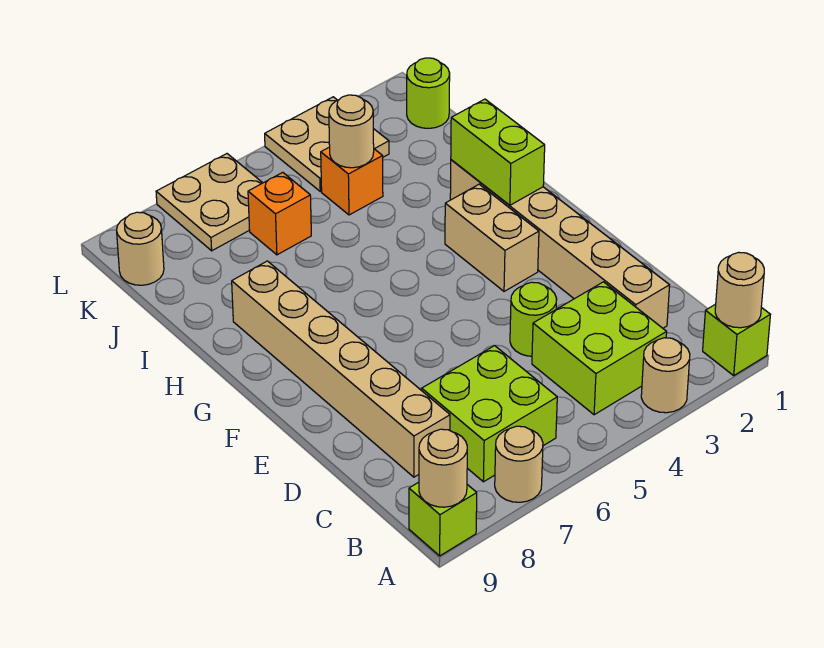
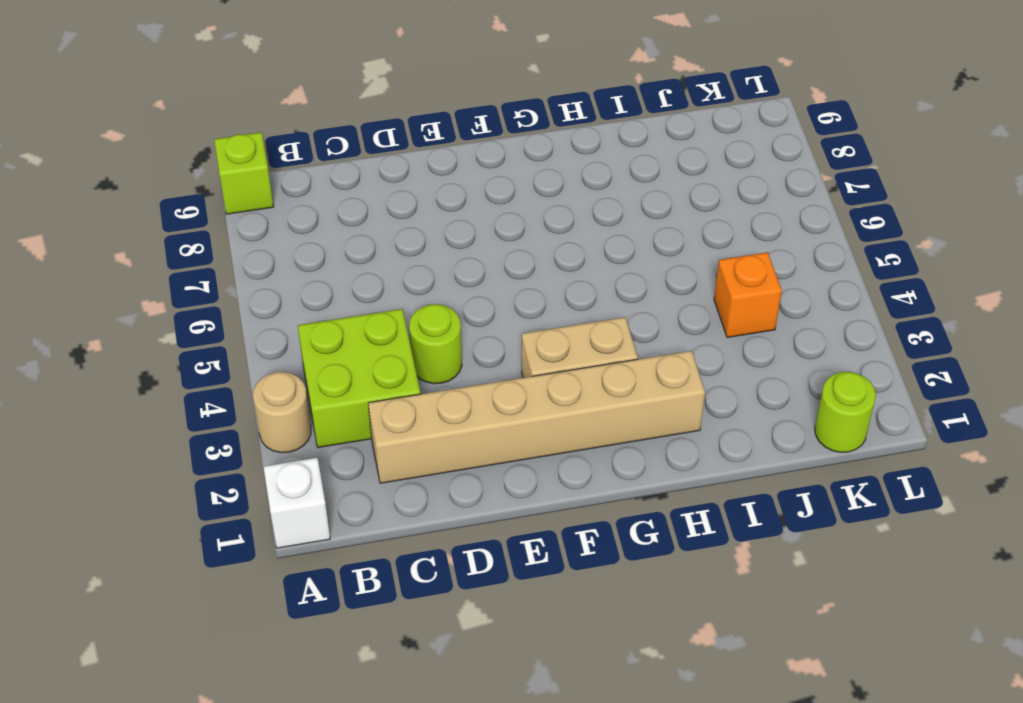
white 1x1 brick [264,458,330,548] -> lime 1x1 brick [703,304,770,375]
none -> tan 1x1 round brick [495,426,543,502]
none -> lime 2x2 brick [422,346,557,482]
none -> tan 1x6 brick [232,261,450,477]

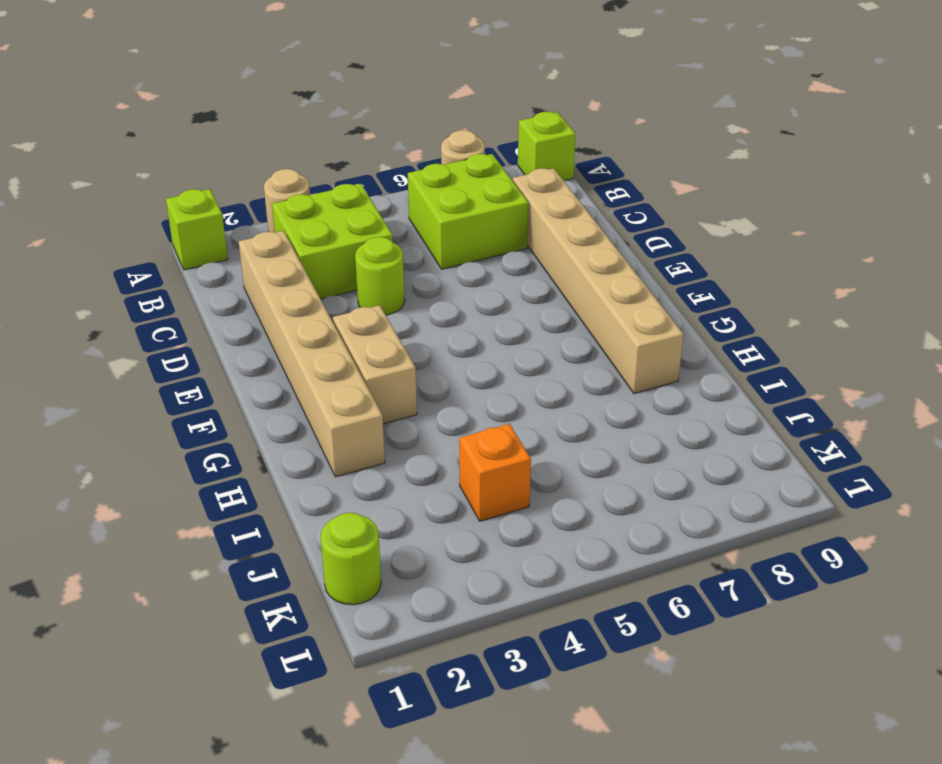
none -> orange 1x1 brick [248,172,311,255]
none -> tan 2x2 plate [265,97,389,191]
none -> tan 2x2 plate [156,154,262,251]

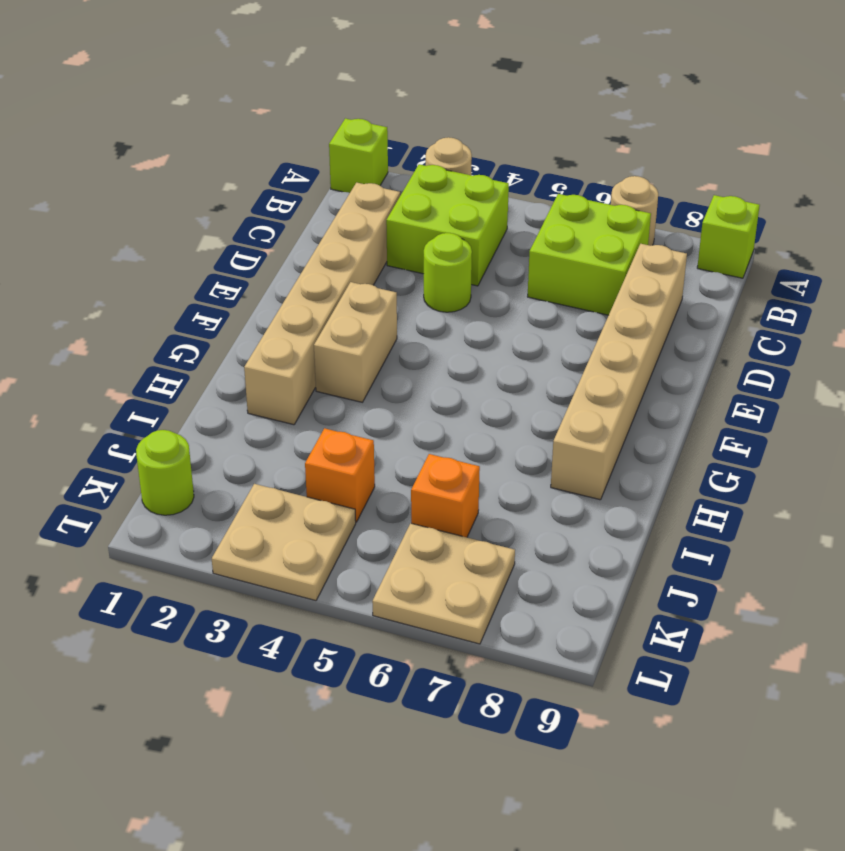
none -> tan 1x1 round brick [117,212,164,285]
none -> tan 1x1 round brick [715,252,764,328]
none -> tan 1x1 round brick [419,429,467,507]

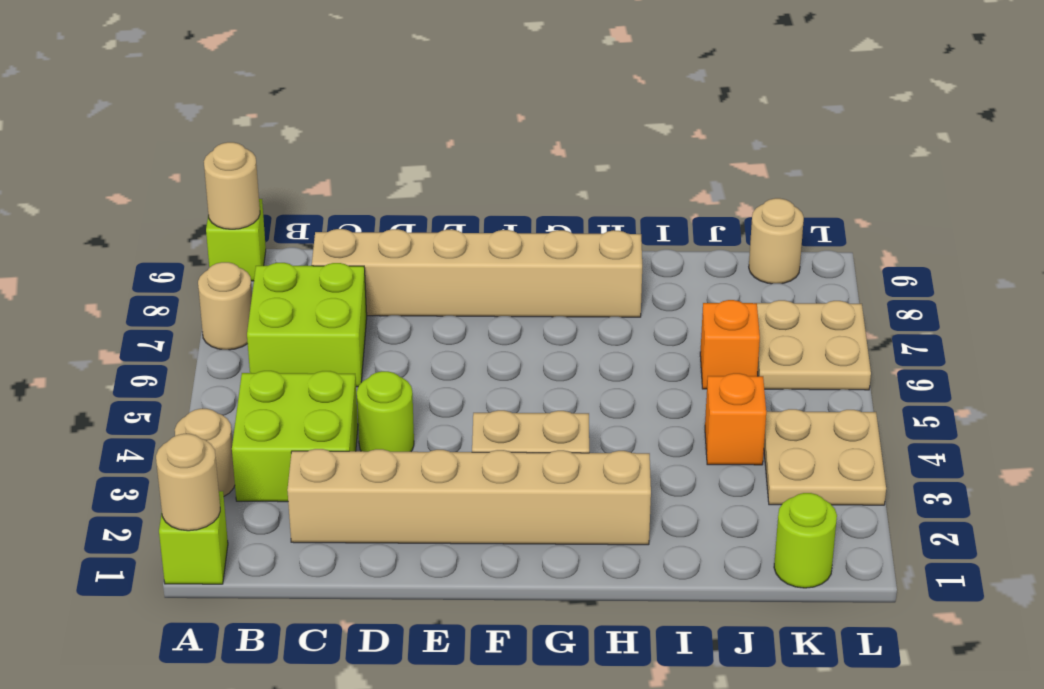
none -> lime 1x2 brick [451,99,545,205]
none -> tan 1x1 round brick [329,95,374,168]

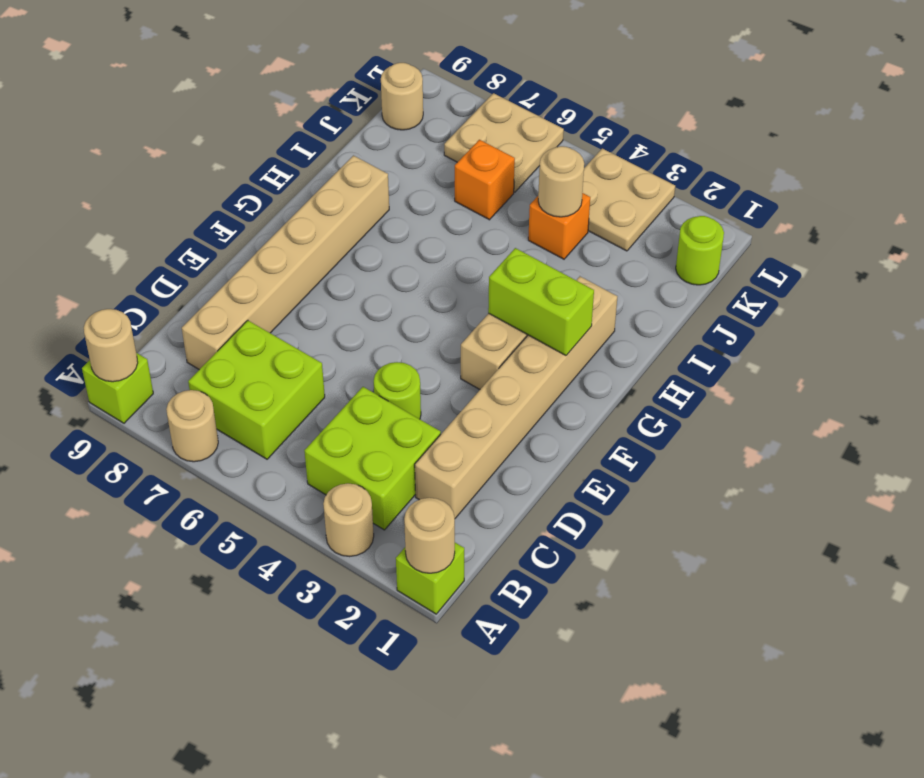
lime 1x2 brick [488,248,594,355] -> lime 1x2 brick turned to [451,99,545,205]

